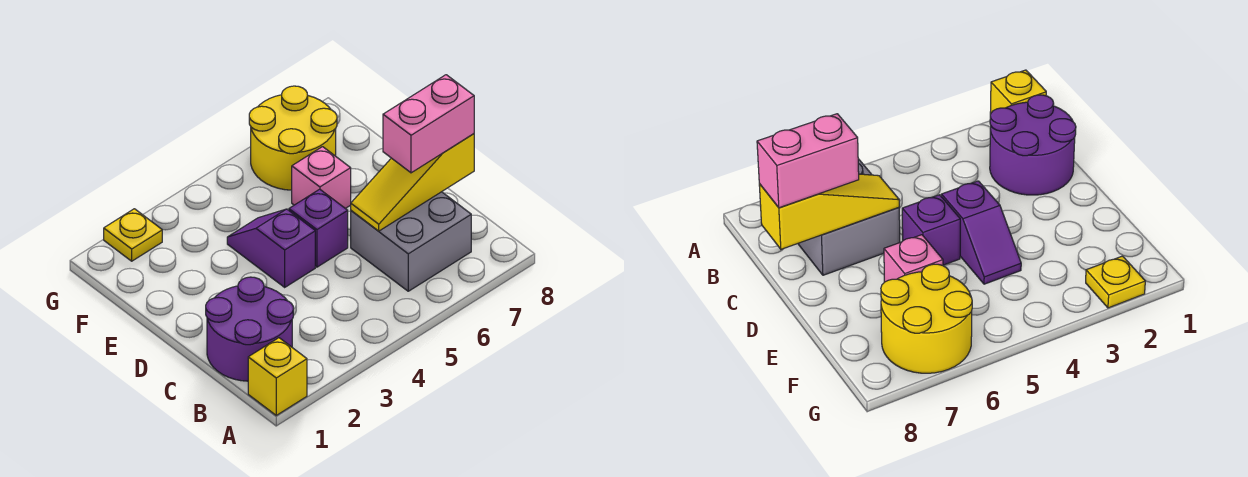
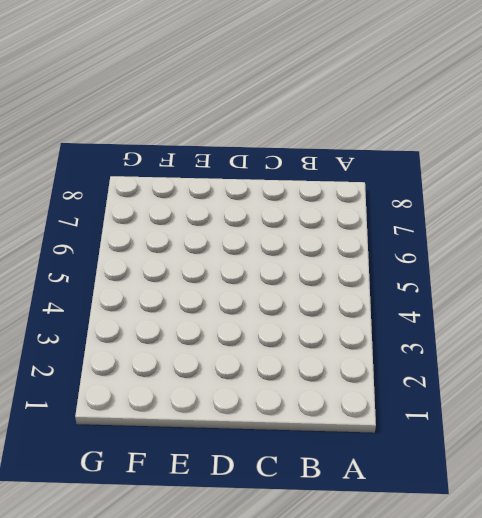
none -> yellow 1x1 brick [248,338,307,415]
none -> purple 2x2 round brick [206,277,293,381]

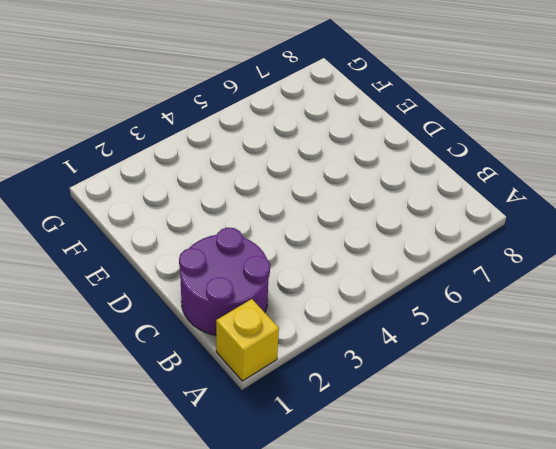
none -> grey 2x2 brick [351,192,471,291]
none -> purple 1x2 slope [227,209,315,287]

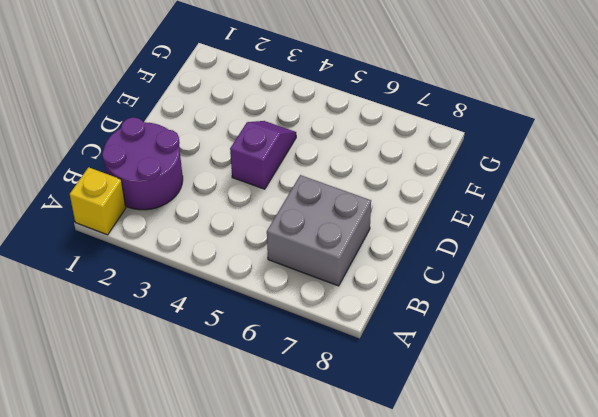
none -> purple 1x1 brick [289,189,348,267]
none -> pink 1x1 brick [292,147,351,209]

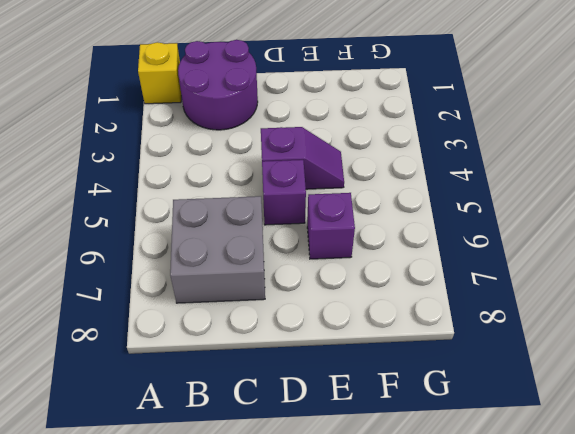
purple 1x1 brick [307,193,355,259] -> pink 1x1 brick [292,147,351,209]
none -> yellow 2x2 round brick [249,86,337,190]
none -> yellow 1x1 plate [104,209,162,261]

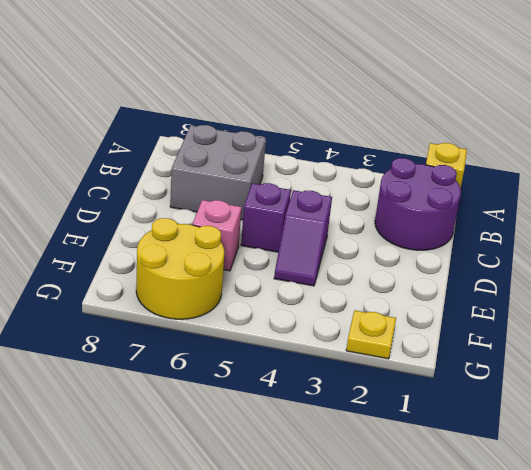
none -> yellow 1x3 slope [351,134,474,231]
none -> pink 1x2 brick [383,75,474,173]

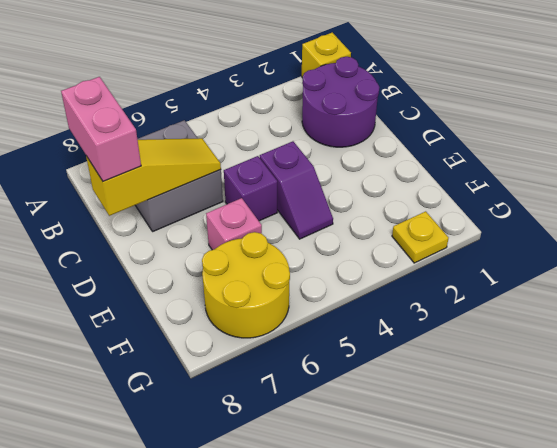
pink 1x2 brick [61,77,141,181] -> pink 1x2 brick turned to [383,75,474,173]

